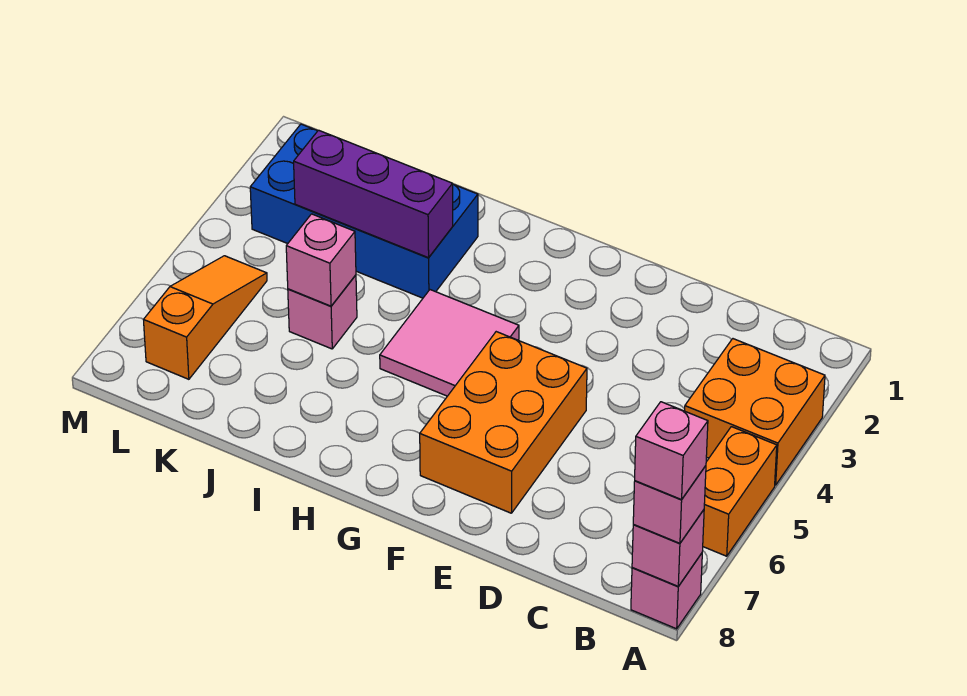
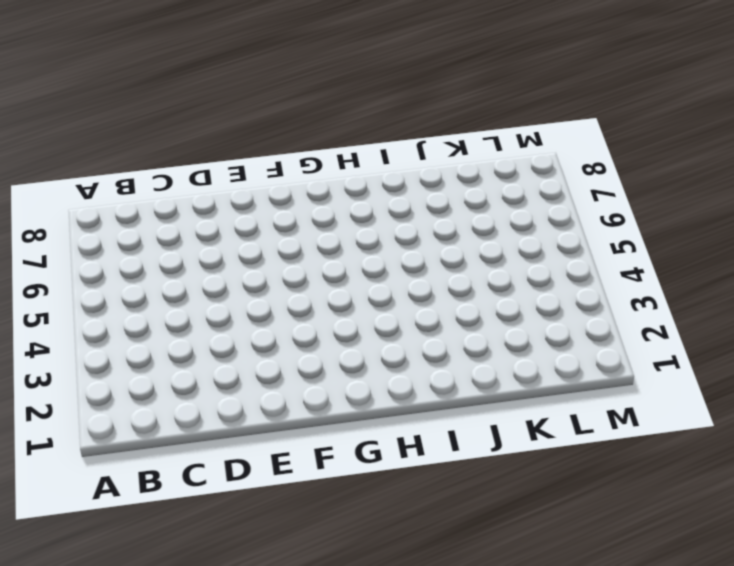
none -> orange 2x2 brick [685,339,825,485]
none -> orange 1x2 brick [703,427,777,556]
none -> pink 1x1 brick [631,553,702,629]

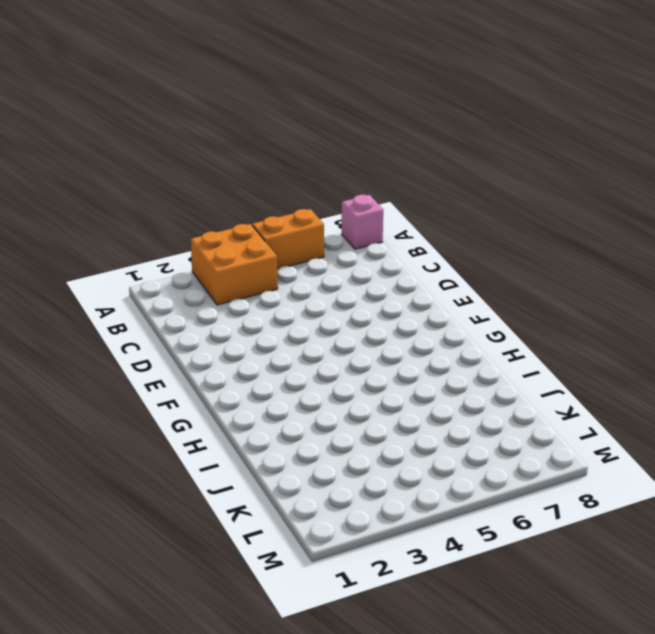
none -> orange 2x3 brick [420,332,587,513]
none -> pink 2x2 tile [380,290,519,396]
none -> blue 2x4 brick [250,124,478,298]

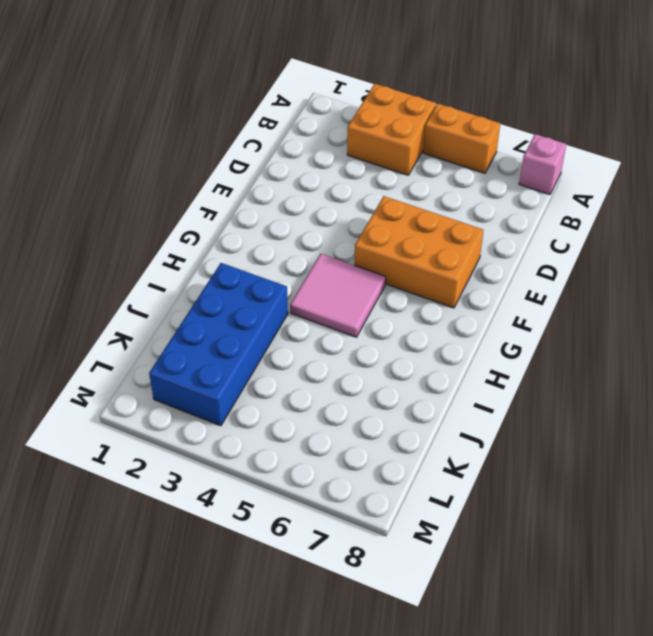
none -> pink 1x1 brick [288,275,357,349]
none -> orange 1x3 slope [143,256,267,379]
none -> pink 1x1 brick [632,510,704,586]

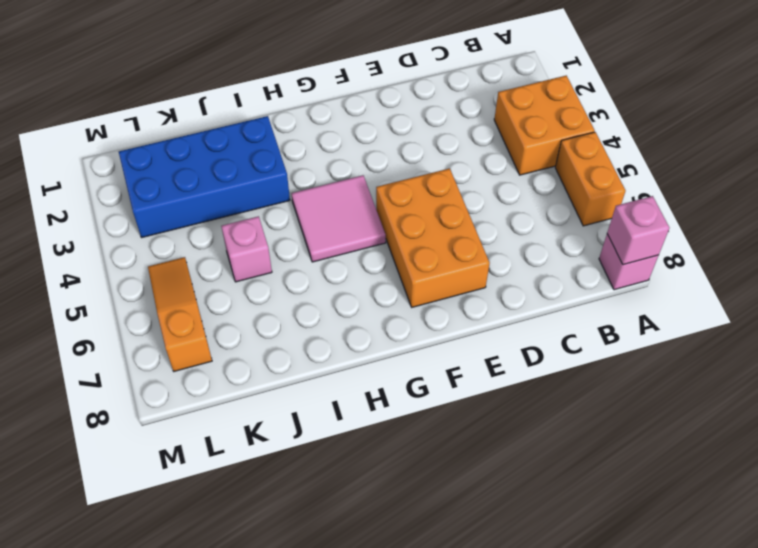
none -> purple 1x3 brick [294,130,453,258]
none -> pink 1x1 brick [286,214,356,306]
none -> pink 1x1 brick [633,466,706,543]

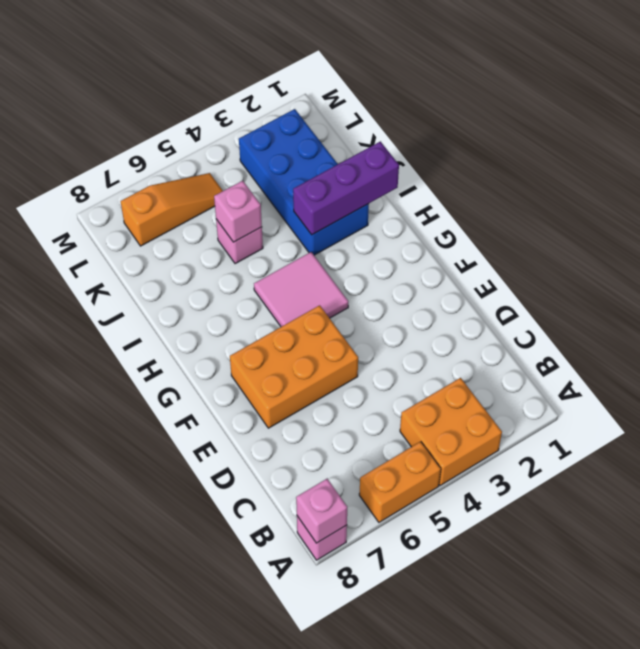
purple 1x3 brick [293,141,399,235] -> purple 1x3 brick turned to [294,130,453,258]
none -> pink 1x1 brick [633,466,706,543]
none -> pink 1x1 brick [635,402,708,500]

